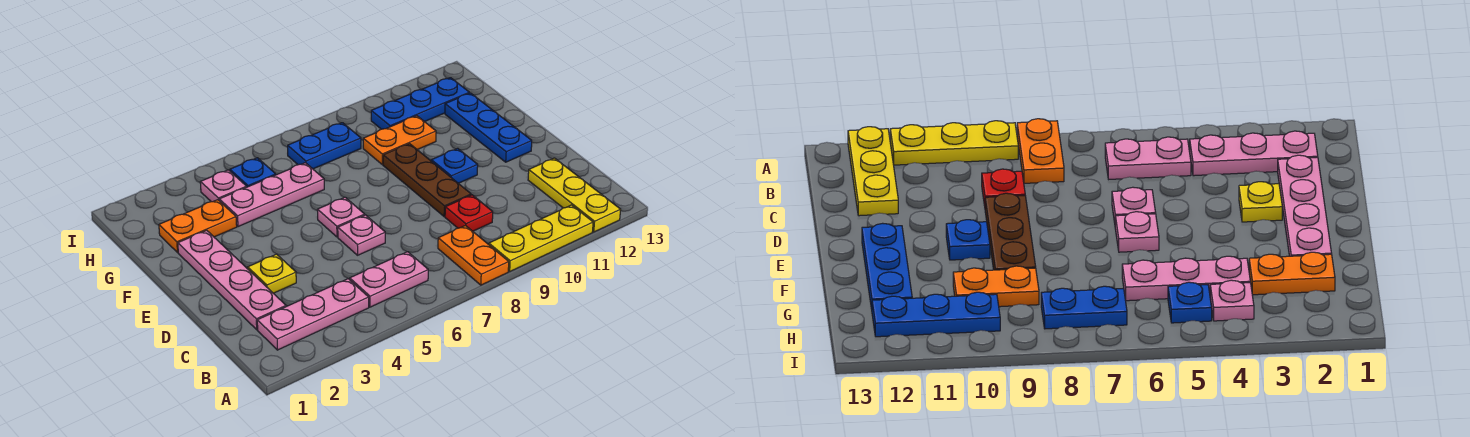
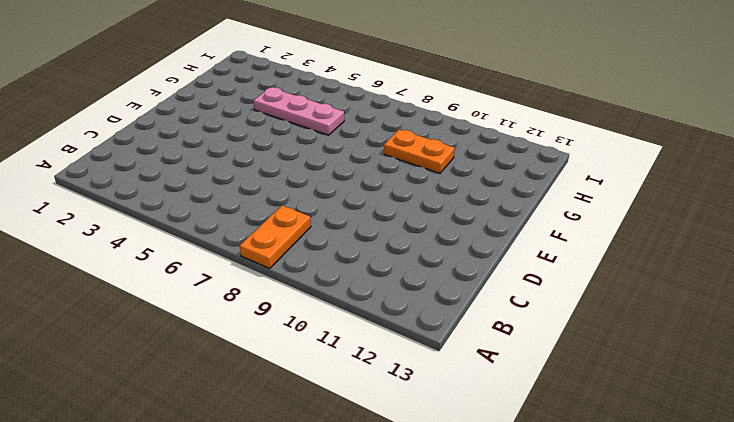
none -> yellow 1x3 plate [489,205,593,271]
none -> yellow 1x3 plate [528,158,621,232]
none -> pink 1x3 plate [257,279,369,350]

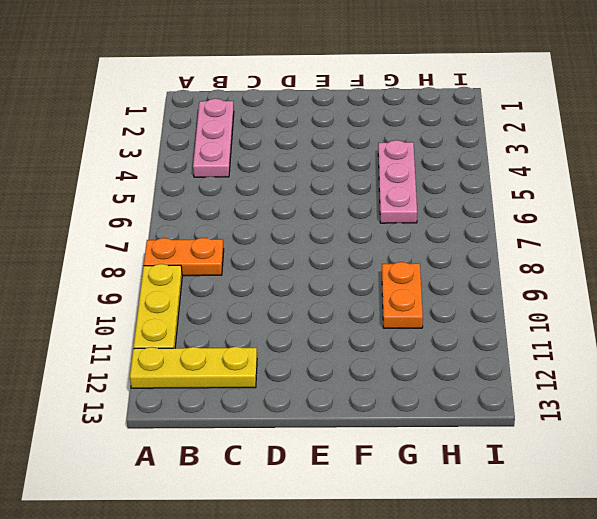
none -> pink 1x2 plate [350,252,428,307]
none -> pink 1x4 plate [178,230,286,330]
none -> red 1x1 plate [445,195,493,231]

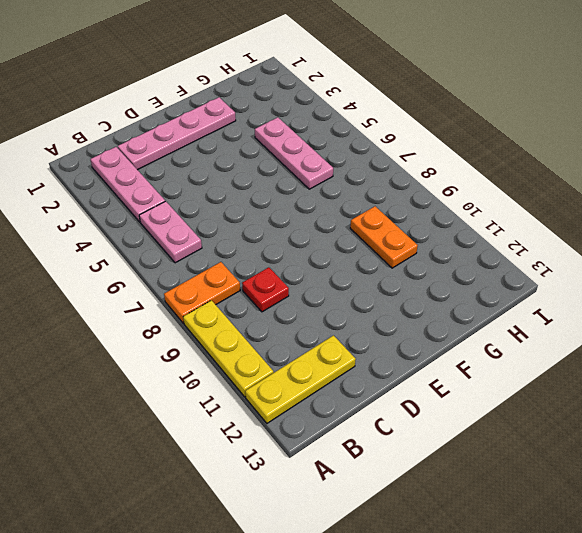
none -> yellow 1x1 plate [248,254,296,293]
none -> pink 1x1 plate [338,215,385,255]
none -> brown 1x3 plate [383,144,471,217]

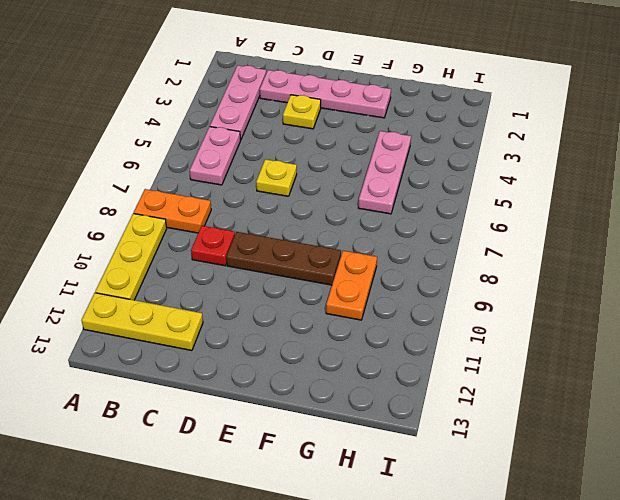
yellow 1x1 plate [256,159,297,196] -> pink 1x1 plate [338,215,385,255]
none -> pink 1x1 plate [317,197,365,237]
none -> blue 1x1 plate [431,148,478,183]
none -> blue 1x3 plate [445,93,532,162]

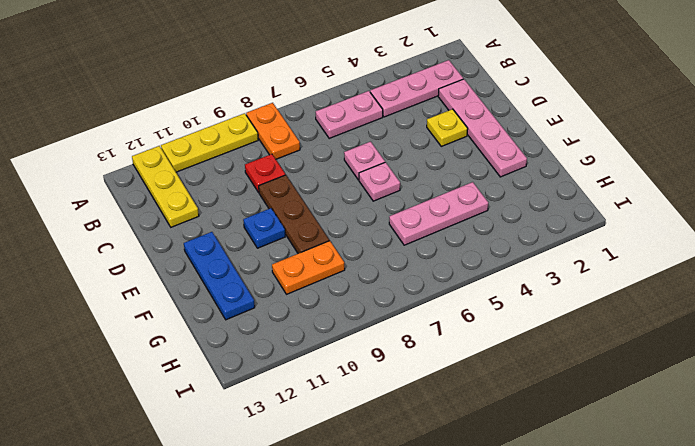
none -> orange 1x2 plate [159,200,237,252]
none -> pink 1x1 plate [200,170,247,202]
none -> blue 1x1 plate [230,158,276,187]

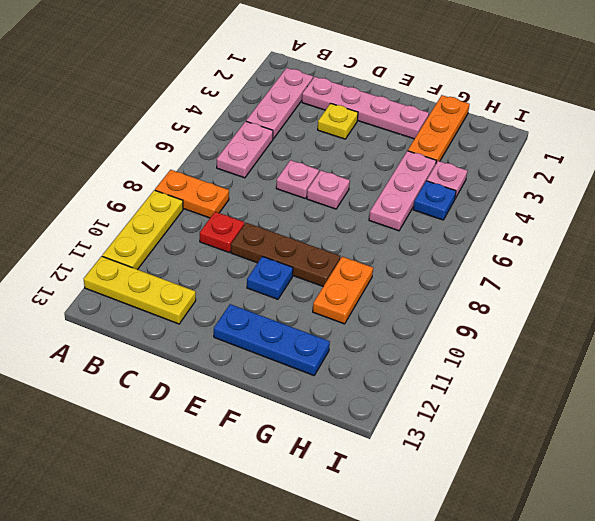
orange 1x3 plate [408,95,470,163] -> orange 1x2 plate [159,200,237,252]
none -> blue 1x2 plate [288,123,361,169]
none -> blue 1x3 plate [371,78,469,129]

